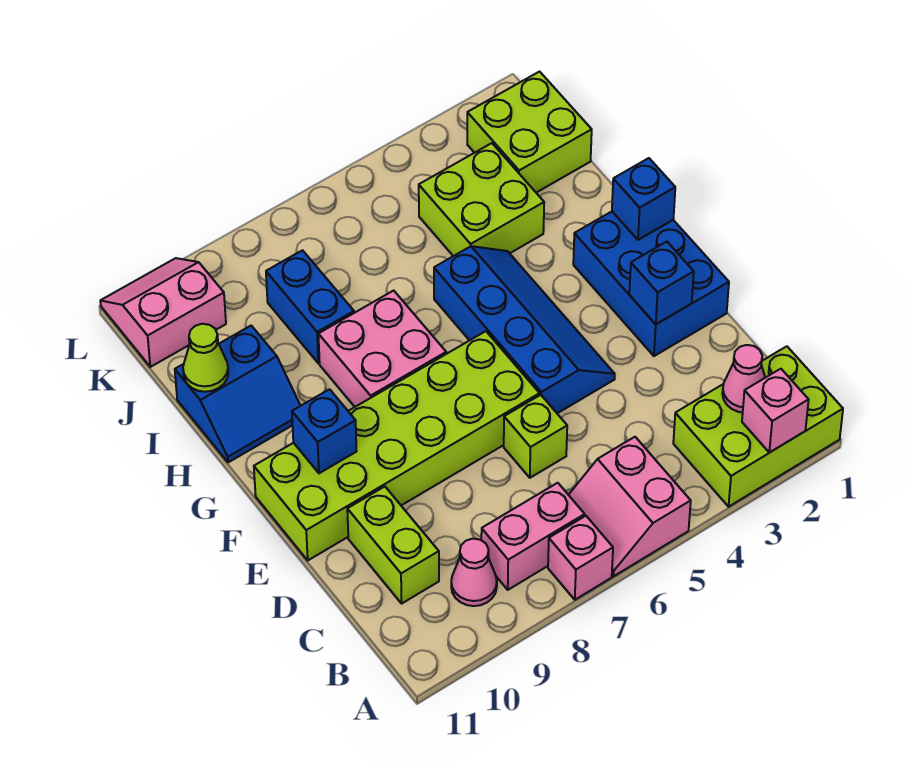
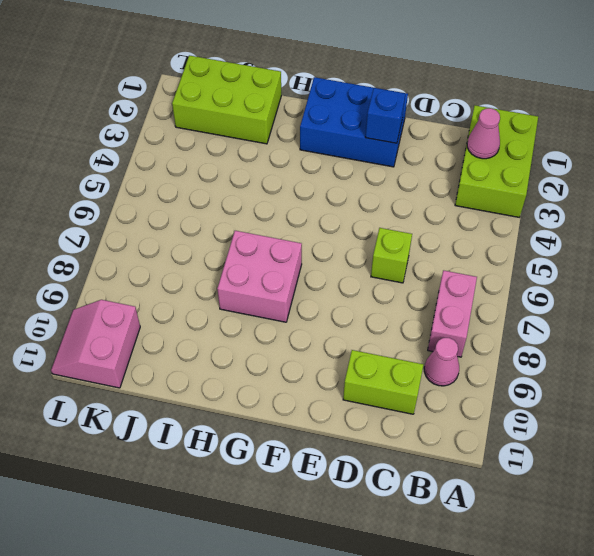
lime 2x3 brick [172,55,281,144] -> lime 2x2 brick [467,72,592,193]
none -> pink 2x2 slope [569,437,691,576]
none -> pink 1x1 brick [548,516,613,600]
none -> blue 2x4 slope [434,246,615,413]

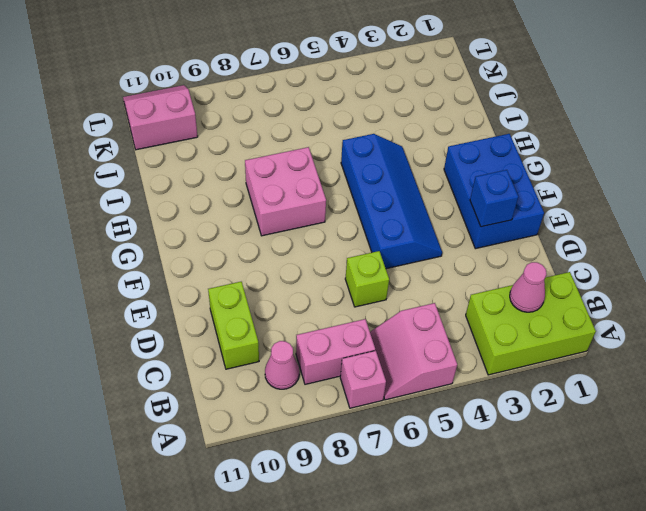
none -> lime 2x6 brick [254,331,540,560]
none -> blue 2x2 slope [175,326,300,462]
none -> lime 2x2 brick [419,143,544,256]

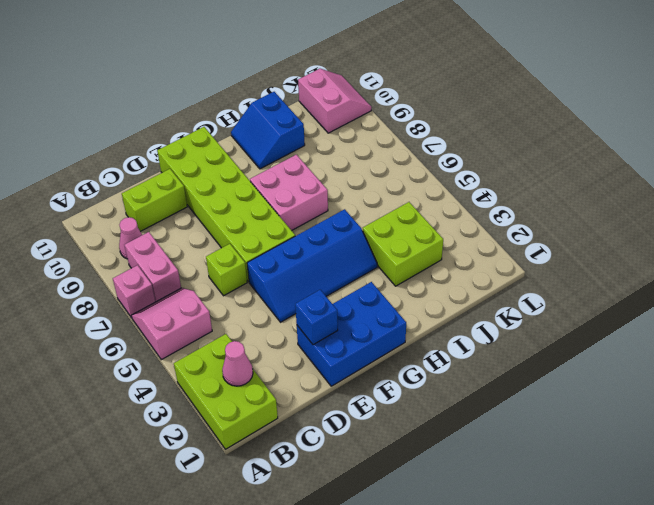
none -> blue 1x2 brick [266,250,354,363]
none -> lime 2x2 brick [467,72,592,193]
none -> pink 1x1 brick [742,369,809,453]

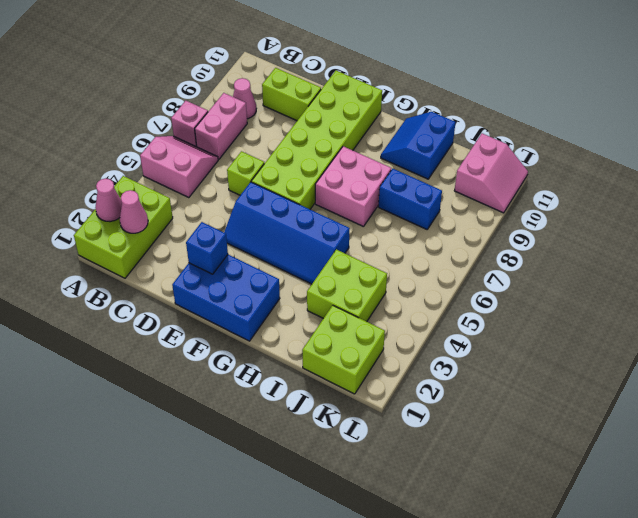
pink 1x1 cone [95,178,122,222] -> pink 1x1 brick [742,369,809,453]
none -> blue 1x1 brick [292,389,357,473]
none -> blue 1x1 brick [612,158,675,240]
none -> lime 1x1 cone [183,324,228,392]

